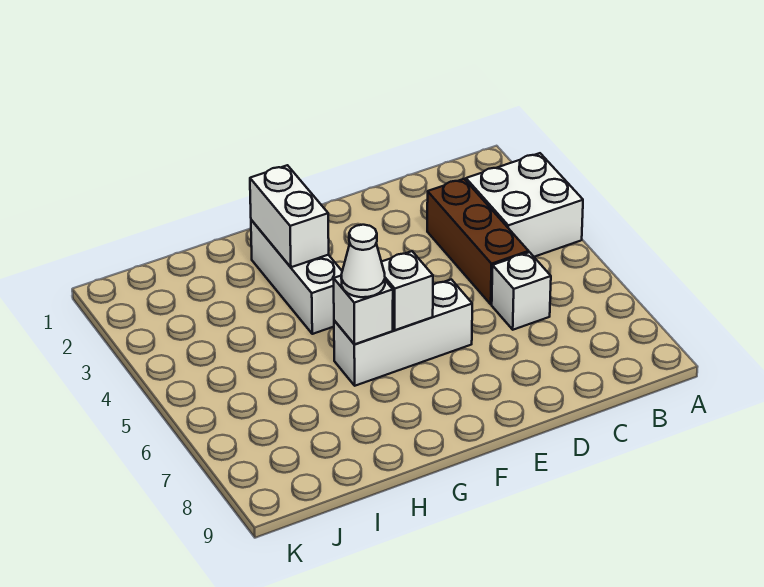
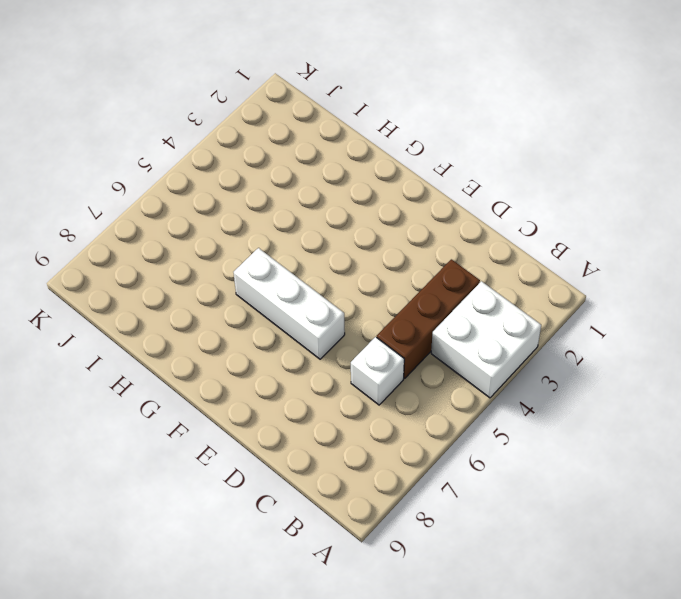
none -> white 1x3 brick [251,220,342,334]
none -> white 1x1 brick [382,251,433,330]

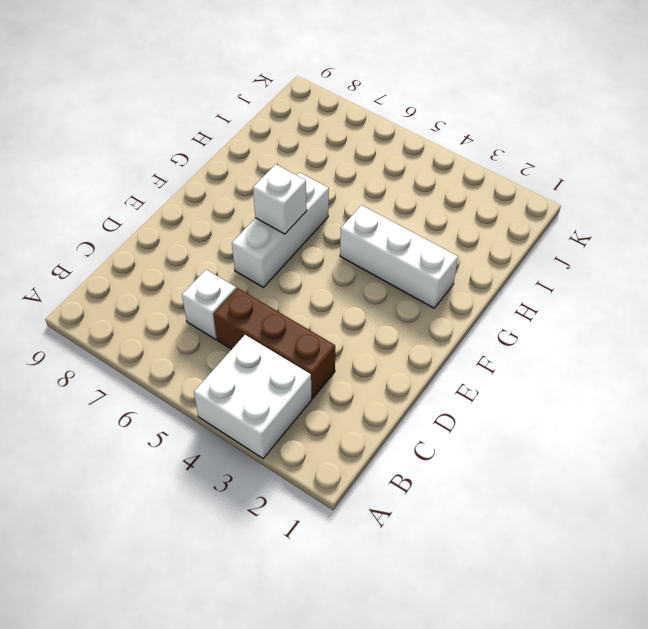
none -> white 1x2 brick [250,165,329,267]
none -> white 1x1 brick [334,276,393,344]

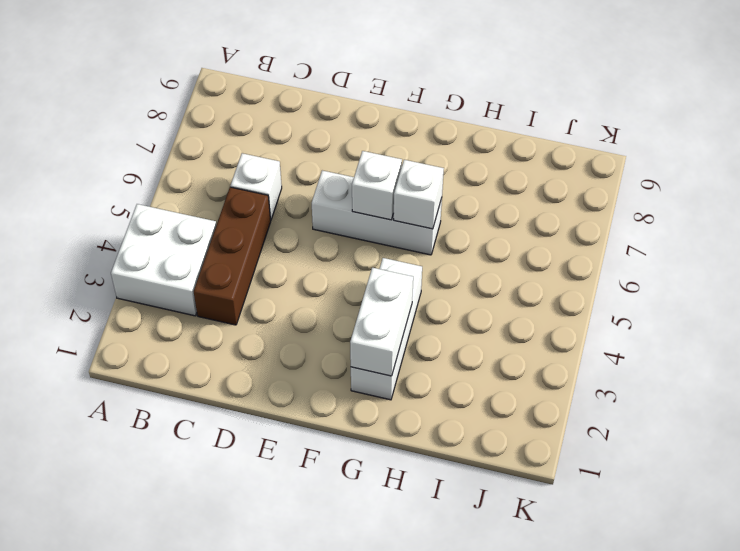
none -> white 1x1 cone [341,225,385,297]

